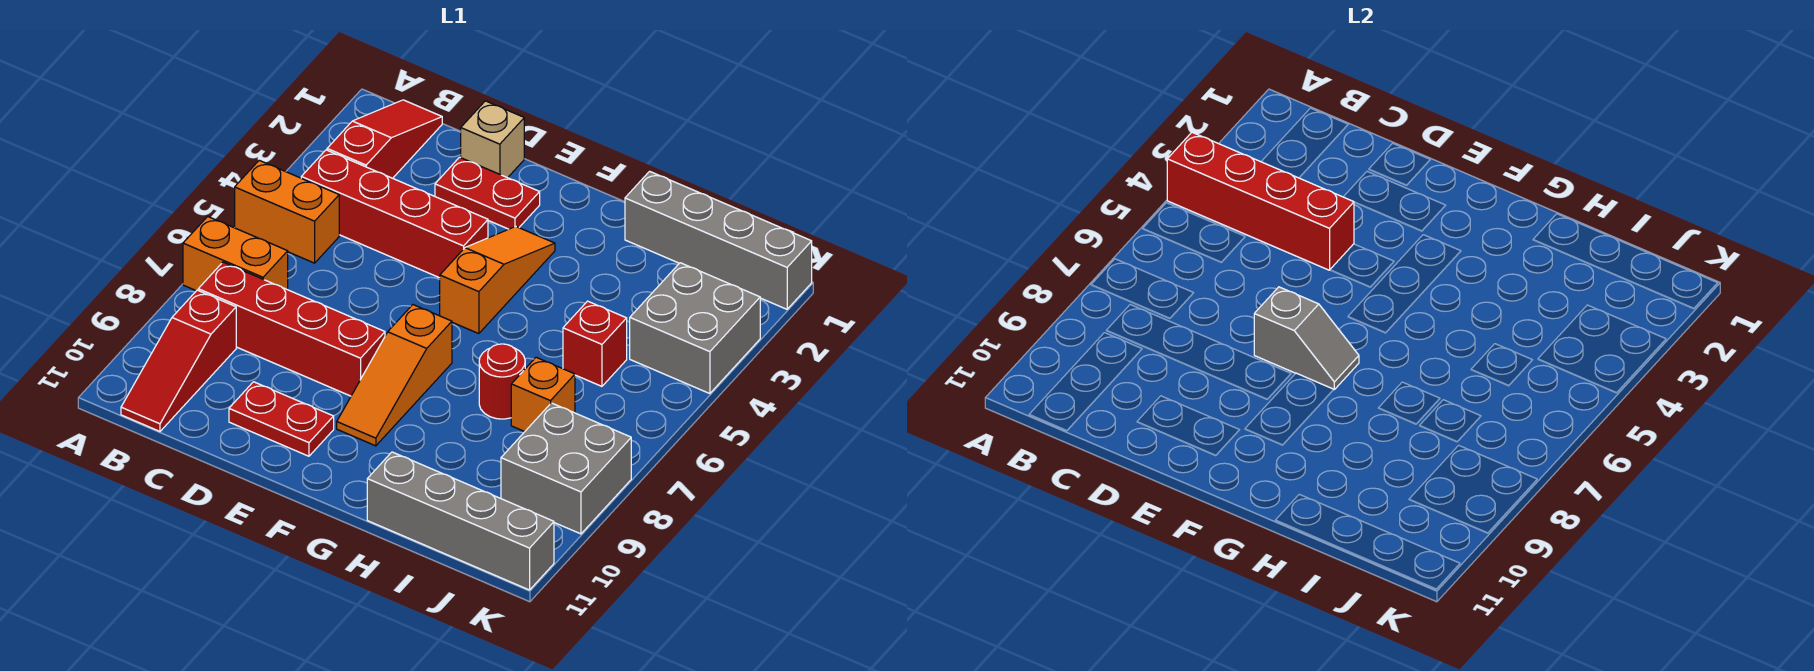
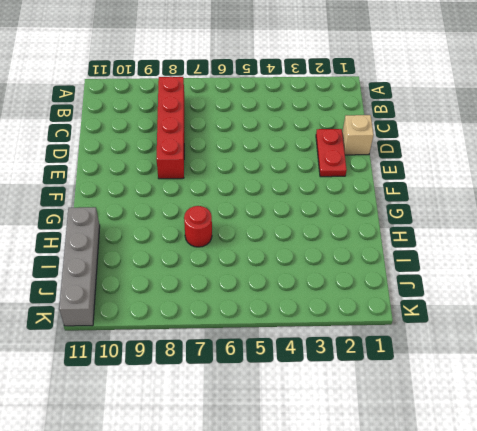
none -> orange 1x2 brick [235,160,339,263]
none -> orange 1x2 brick [183,216,288,291]
none -> red 1x3 slope [327,100,442,178]

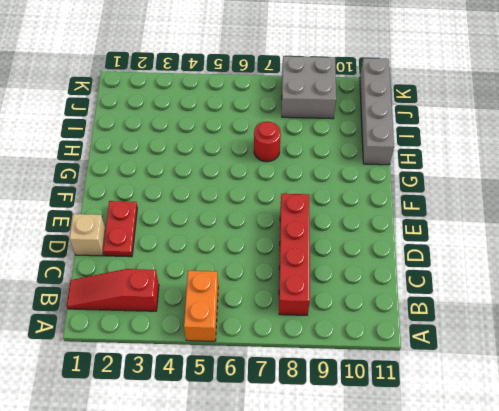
none -> orange 1x2 brick [183,216,288,291]
none -> red 1x4 brick [301,150,488,278]
none -> red 1x3 slope [121,290,236,431]

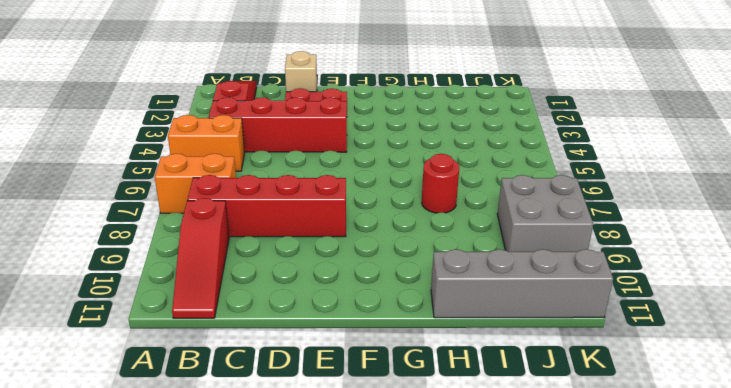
none -> red 1x2 plate [229,382,334,456]
none -> orange 1x3 slope [440,227,555,334]
none -> orange 1x3 slope [337,305,452,446]

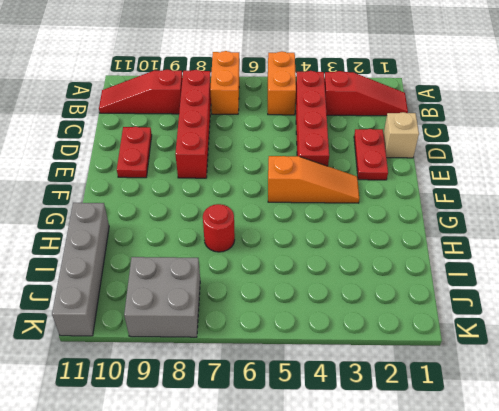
none -> orange 1x3 slope [337,305,452,446]
none -> grey 1x4 brick [625,171,812,309]
none -> red 1x1 brick [563,301,627,386]

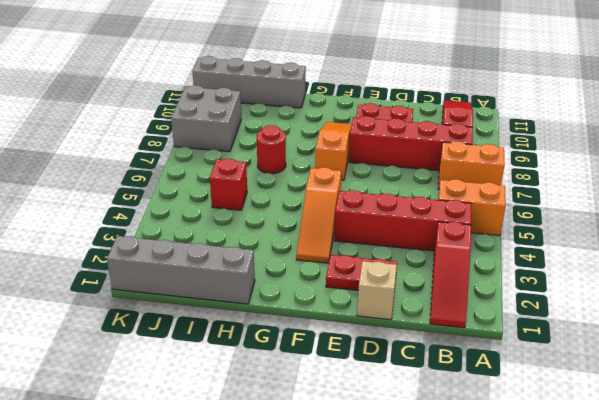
none -> orange 1x1 brick [511,357,575,432]
none -> grey 2x2 brick [630,263,760,394]
none -> red 1x4 brick [1167,132,1354,270]

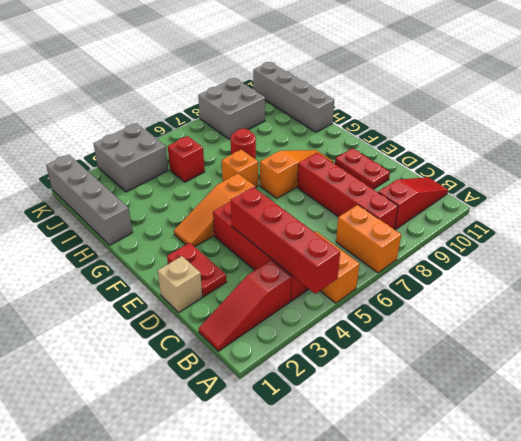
orange 1x1 brick [222,150,258,188] -> orange 1x1 brick moved to [511,357,575,432]
none -> grey 1x2 slope [1254,287,1359,389]

